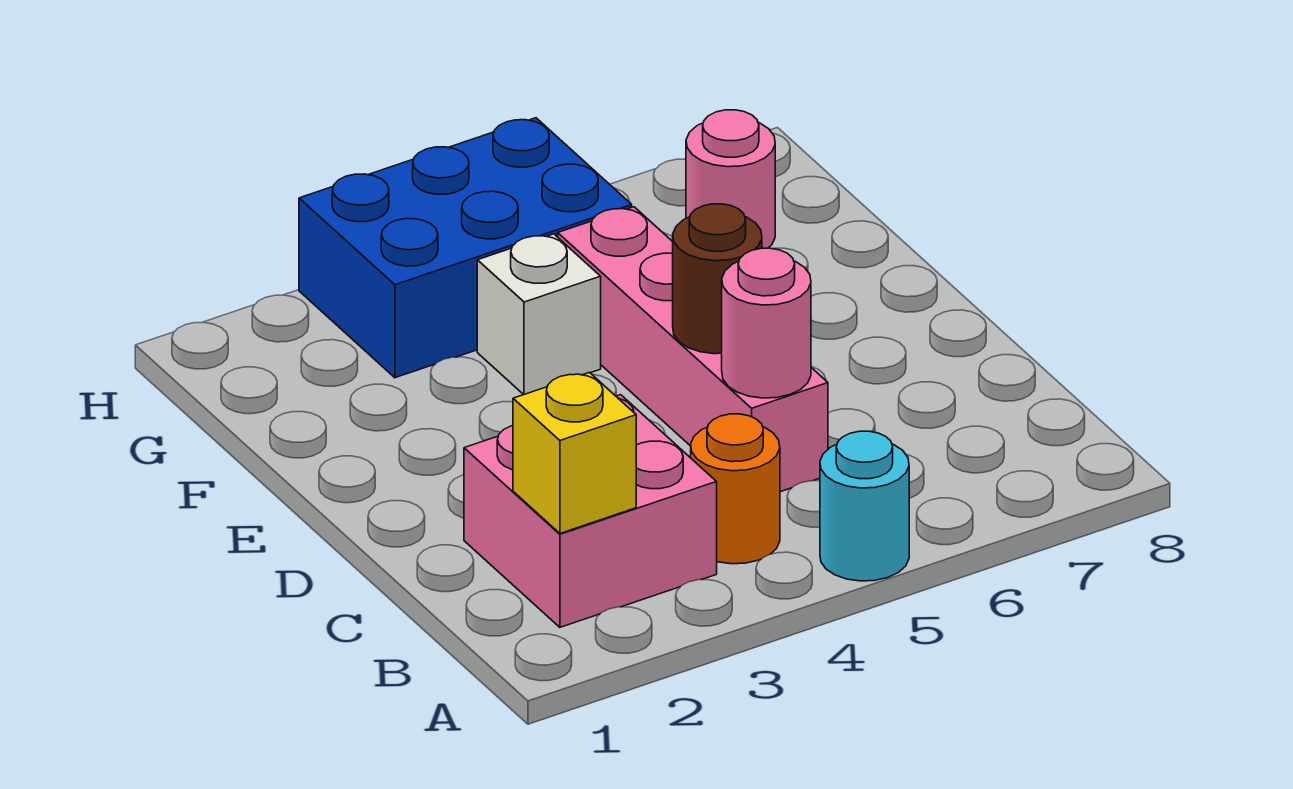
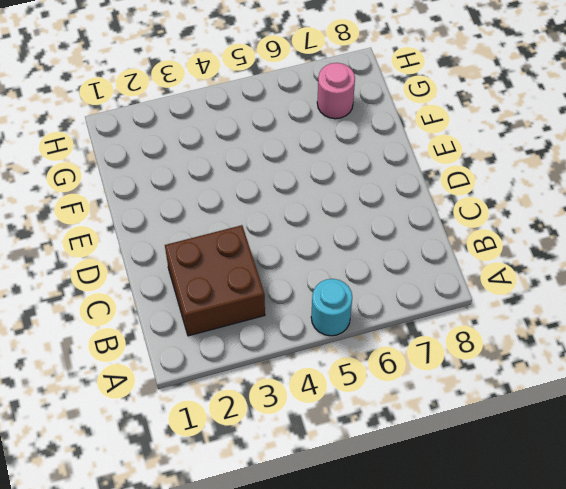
brown 2x2 brick [165,225,265,336] -> pink 2x2 brick [464,395,717,627]
none -> orange 1x1 round brick [691,414,780,564]
none -> pink 1x4 brick [558,207,828,492]

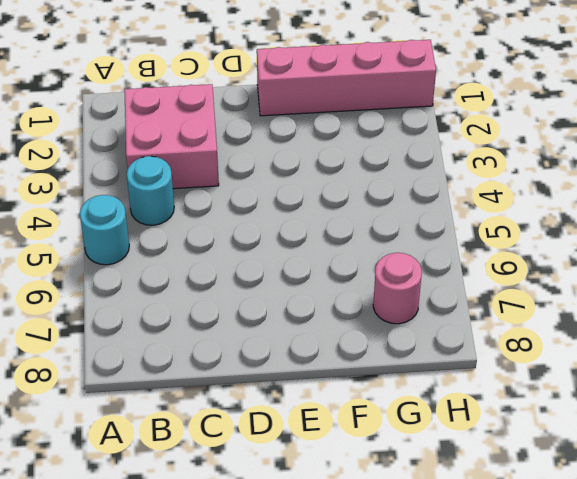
cyan 1x1 round brick [127,156,174,225] -> orange 1x1 round brick [691,414,780,564]
pink 1x4 brick [257,40,436,116] -> pink 1x4 brick moved to [558,207,828,492]
none -> white 1x1 brick [477,234,601,395]
none -> blue 2x3 brick [299,118,632,378]

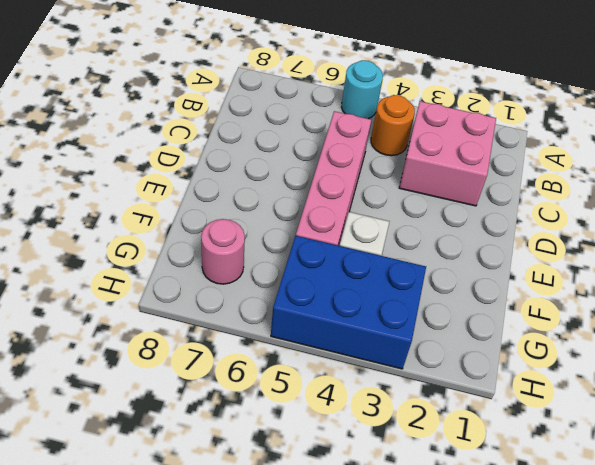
none -> yellow 1x1 brick [513,373,636,533]
none -> pink 1x1 round brick [722,248,811,398]

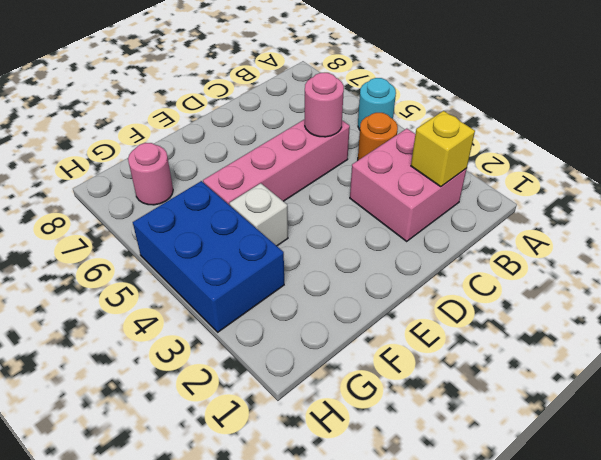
none -> brown 1x1 round brick [673,204,762,354]

